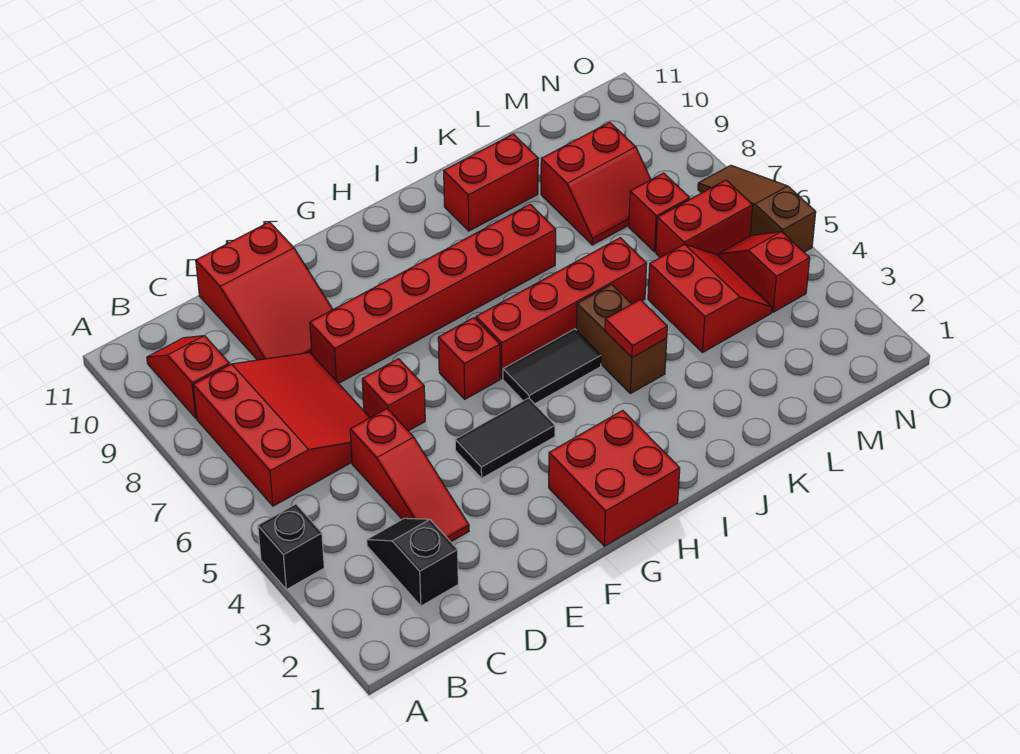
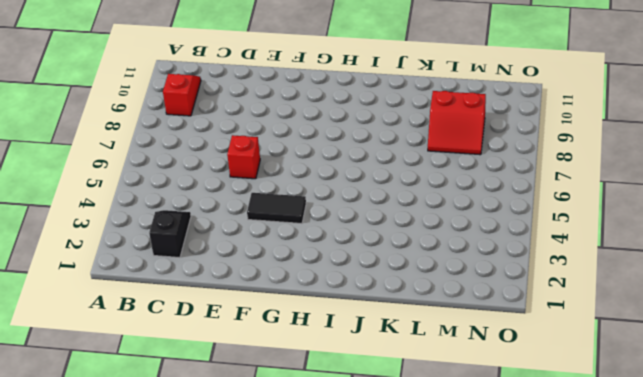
none -> black 1x1 brick [258,504,324,590]
none -> red 3x3 slope [193,352,370,506]
none -> red 1x3 slope [350,409,469,542]

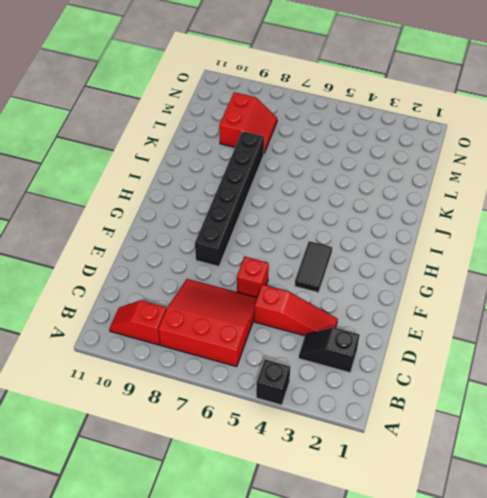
black 1x6 brick [195,131,264,267] -> red 1x6 brick [310,204,556,383]
none -> red 2x3 slope [196,222,333,360]
none -> red 2x2 brick [549,410,680,546]
none -> red 1x1 brick [438,318,500,399]

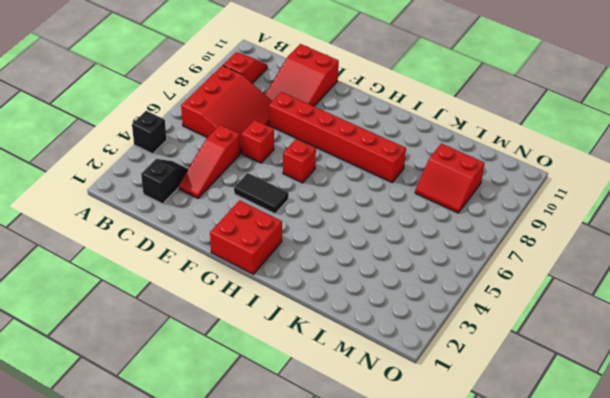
none -> black 1x2 tile [503,329,601,404]
none -> red 1x4 brick [476,238,647,379]
none -> brown 1x2 brick [577,285,667,394]

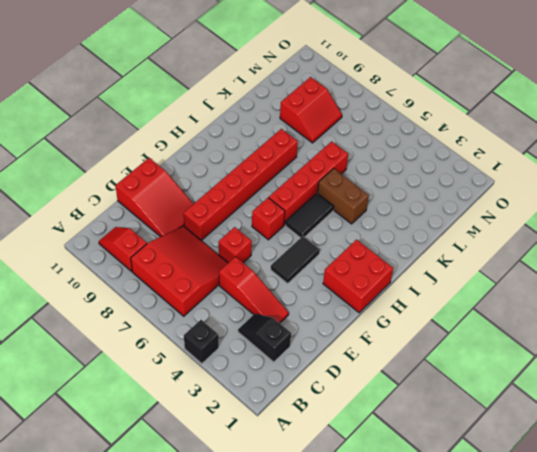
none -> red 1x2 brick [444,134,538,231]
none -> red 2x2 slope [648,244,772,353]
none -> red 1x2 brick [656,180,753,257]

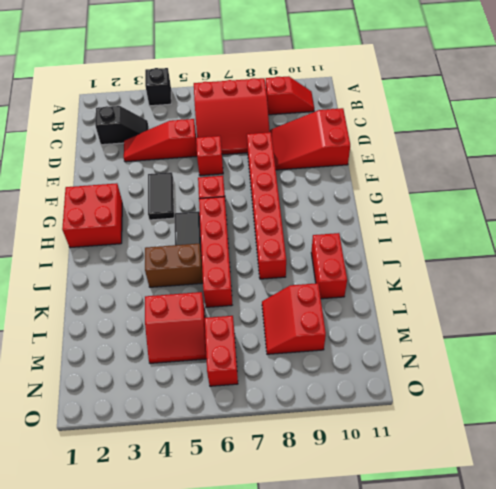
none -> red 1x1 brick [629,173,690,252]
none -> red 1x2 slope [719,232,810,312]
none -> brown 1x3 slope [698,165,816,252]

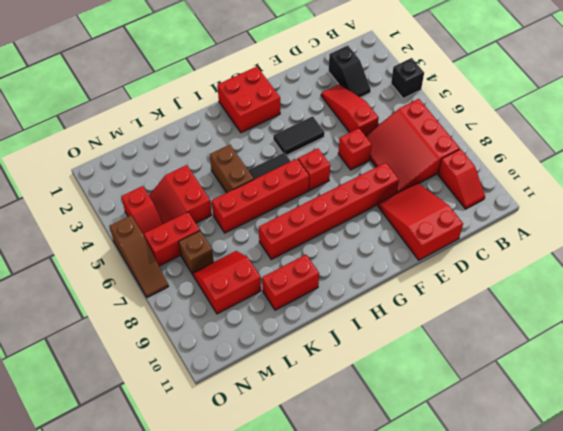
brown 1x1 brick [179,231,214,274] -> red 1x1 brick [629,173,690,252]
none -> red 1x1 tile [605,300,667,357]

